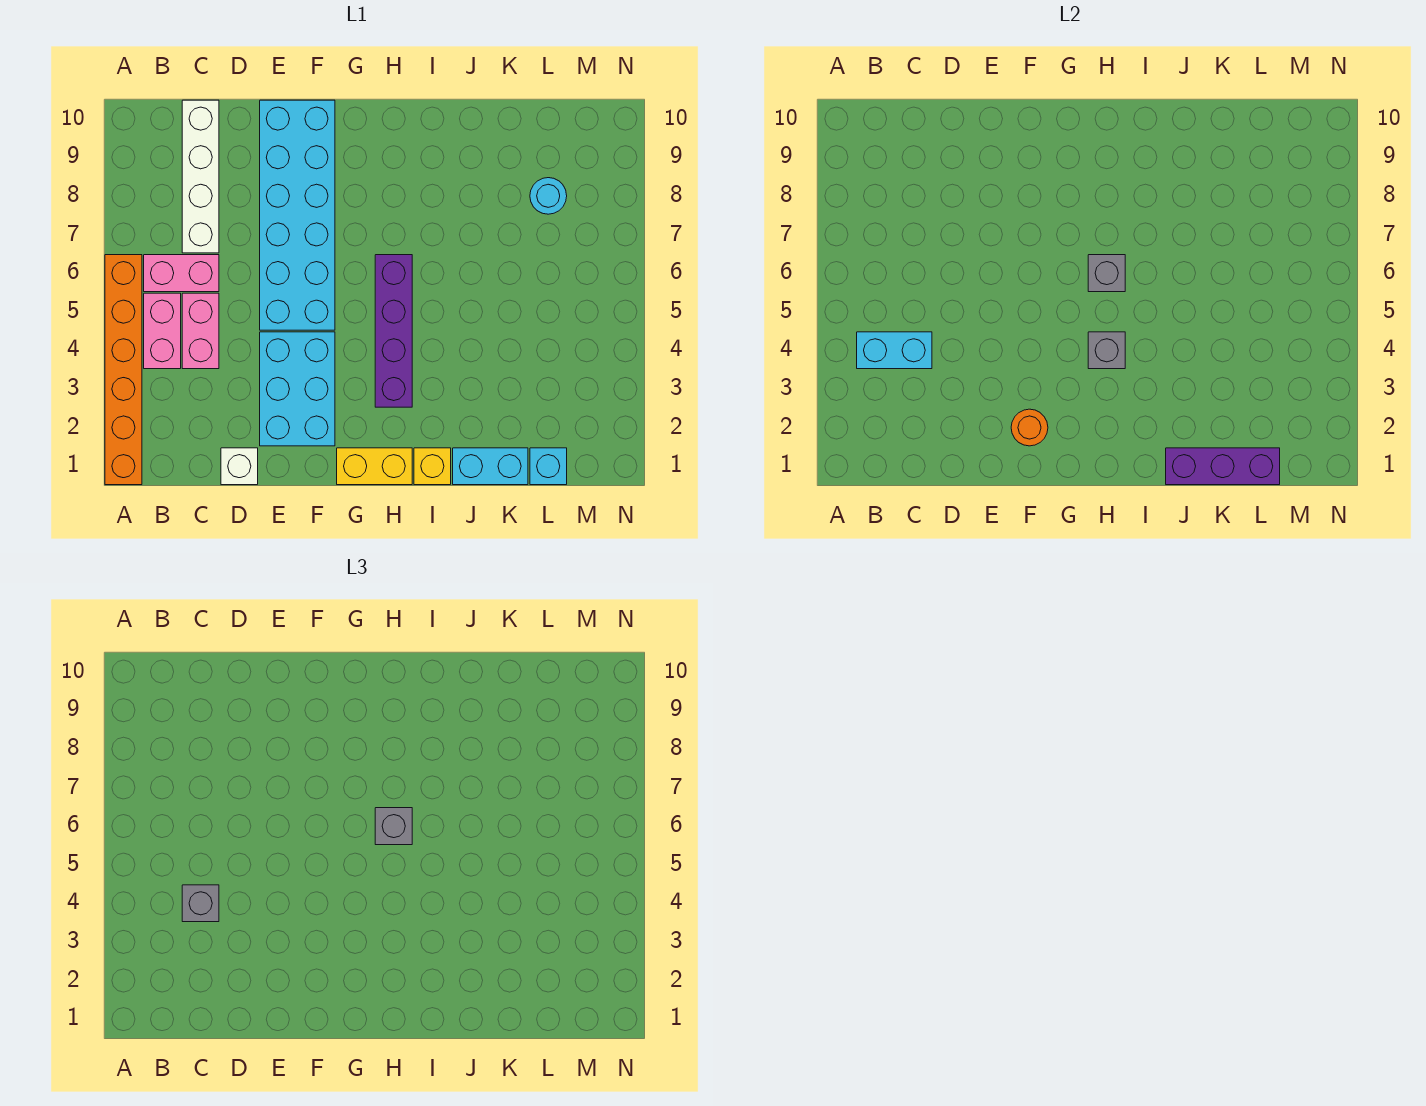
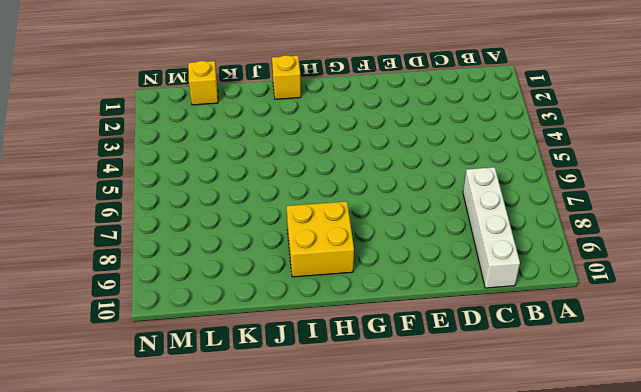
yellow 2x2 brick [287,201,354,277] -> none
yellow 1x1 brick [188,61,218,105] -> cyan 1x1 brick [530,448,567,485]
none -> orange 1x6 brick [105,255,142,485]
none -> pink 1x2 brick [144,293,181,369]
none -> pink 1x2 brick [144,255,219,292]

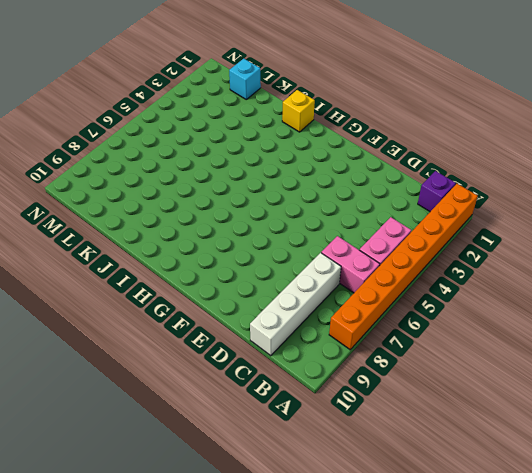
orange 1x8 brick [329,184,478,350] -> orange 1x6 brick [105,255,142,485]
purple 1x1 brick [418,171,456,212] -> none
none -> pink 1x2 brick [182,293,219,369]
none -> white 1x1 brick [221,448,258,485]
none -> cyan 2x3 brick [260,332,335,446]

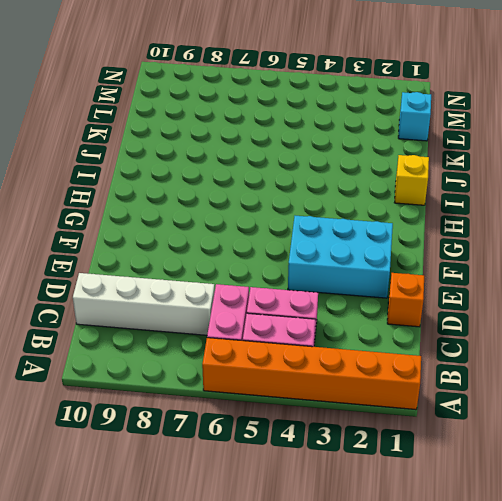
orange 1x1 brick [387,273,424,327] -> white 1x1 brick [221,448,258,485]
none -> cyan 2x6 brick [260,100,335,330]
none -> yellow 1x2 brick [337,448,412,485]
none -> purple 1x4 brick [375,255,412,407]

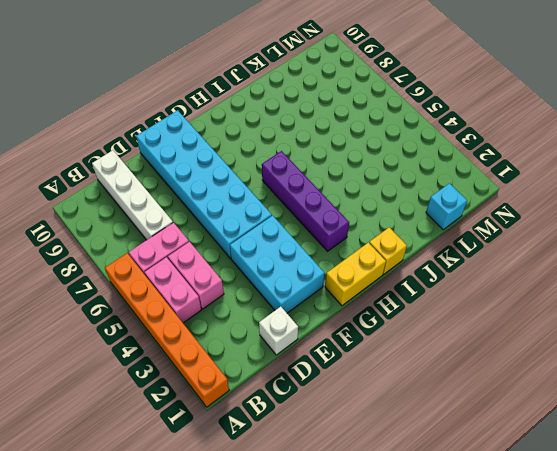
none -> cyan 1x2 brick [453,448,528,485]
none -> cyan 1x1 round brick [530,178,567,214]
none -> cyan 1x2 brick [857,332,932,369]

